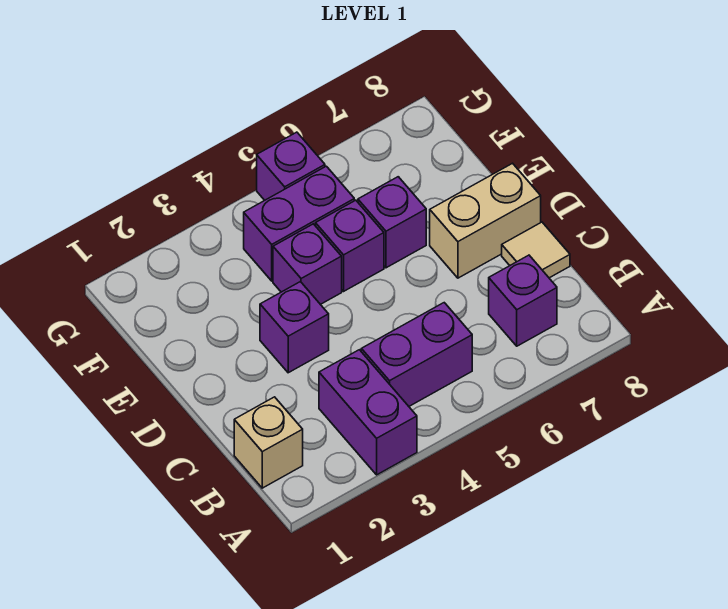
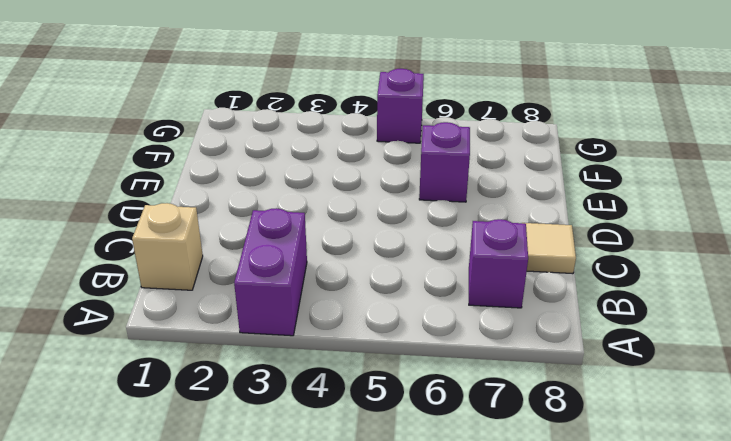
none -> purple 1x2 brick [361,303,472,406]
none -> purple 1x1 brick [260,282,329,373]
none -> tan 1x2 brick [430,163,541,278]

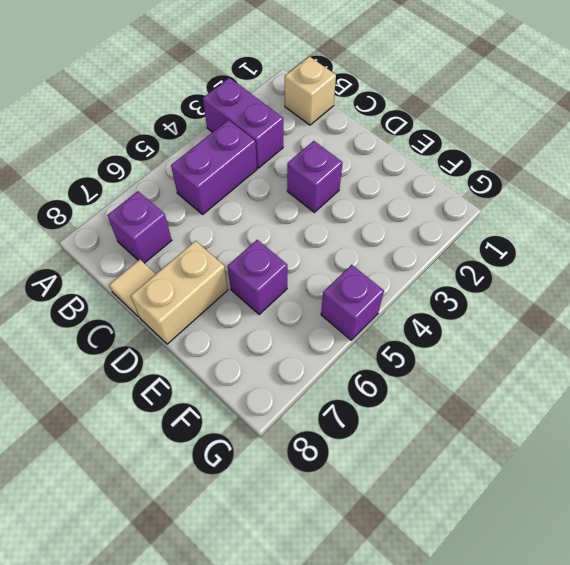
none -> purple 1x1 brick [273,224,342,305]
none -> purple 1x1 brick [316,200,384,291]
none -> purple 1x2 brick [244,166,354,281]

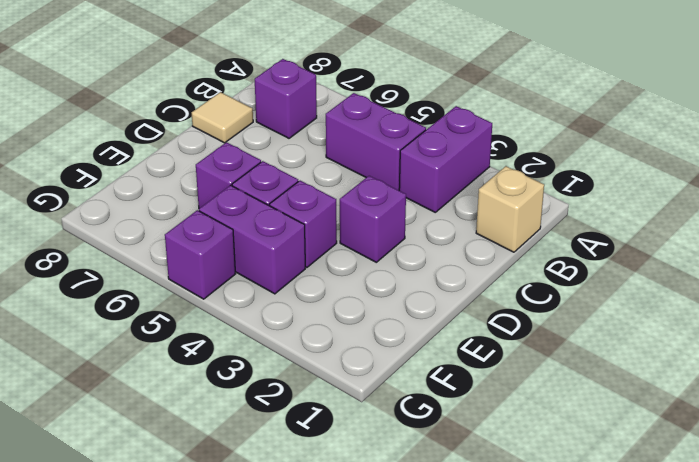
none -> tan 1x2 brick [430,163,541,278]

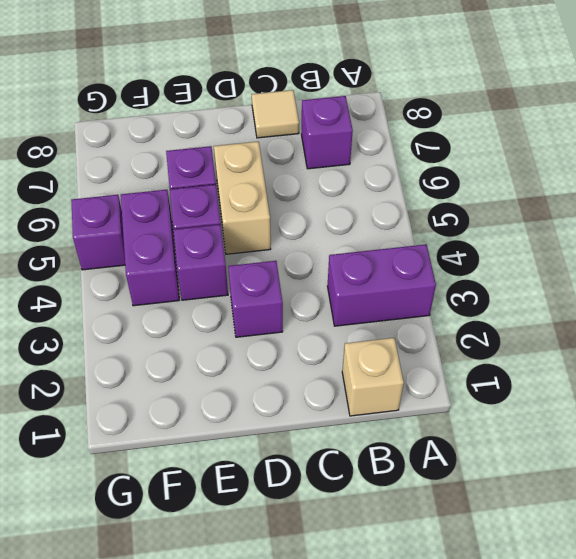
tan 1x2 brick [214,141,271,254] -> tan 1x2 brick moved to [430,163,541,278]
none -> purple 1x2 brick [361,303,472,406]

